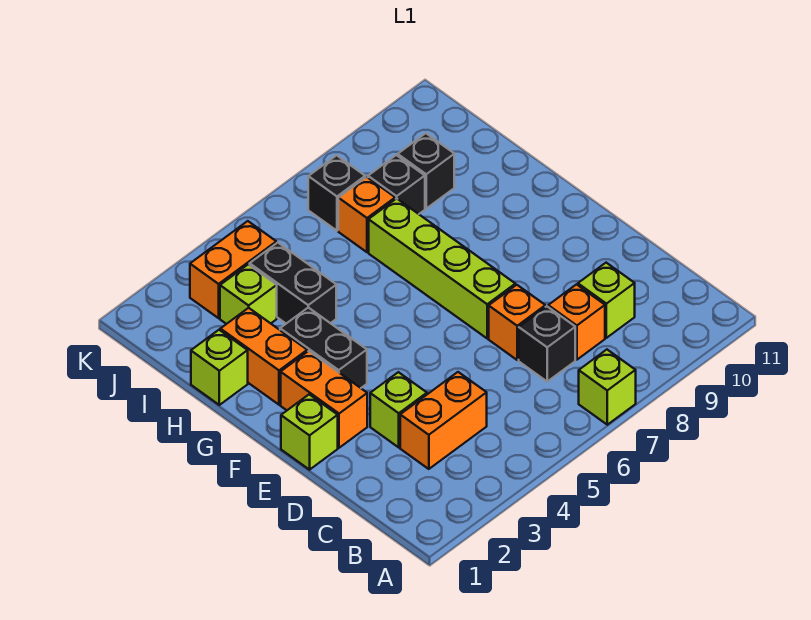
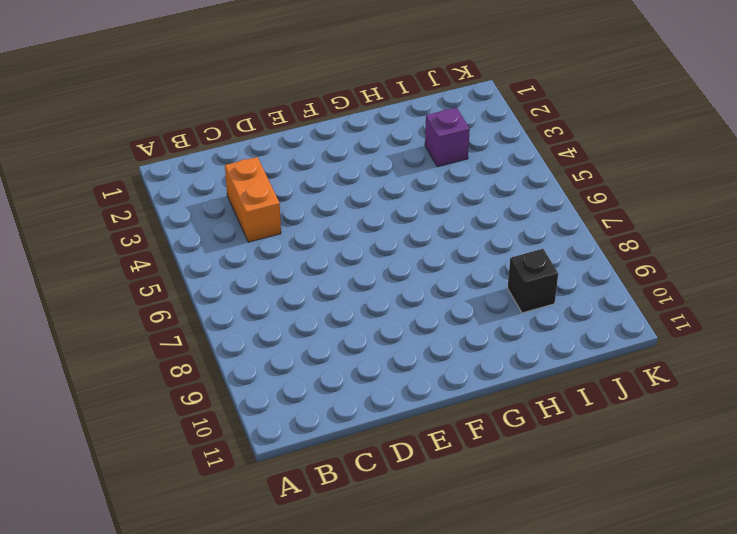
purple 1x1 brick [425,108,470,167] -> lime 1x1 brick [220,264,277,324]
none -> lime 1x1 brick [579,350,636,425]
none -> black 1x1 brick [519,306,575,381]
none -> orange 1x1 brick [548,285,605,360]

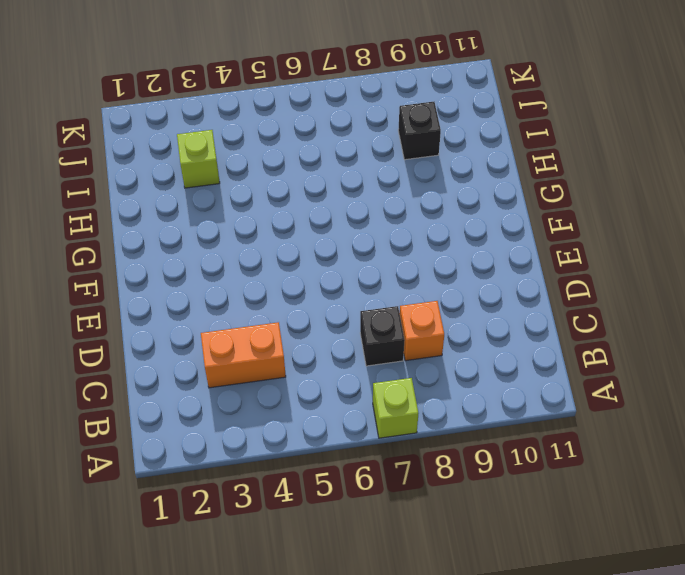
none -> lime 1x1 brick [578,263,635,338]
none -> lime 1x1 brick [370,372,427,447]
none -> orange 1x1 brick [489,285,545,360]

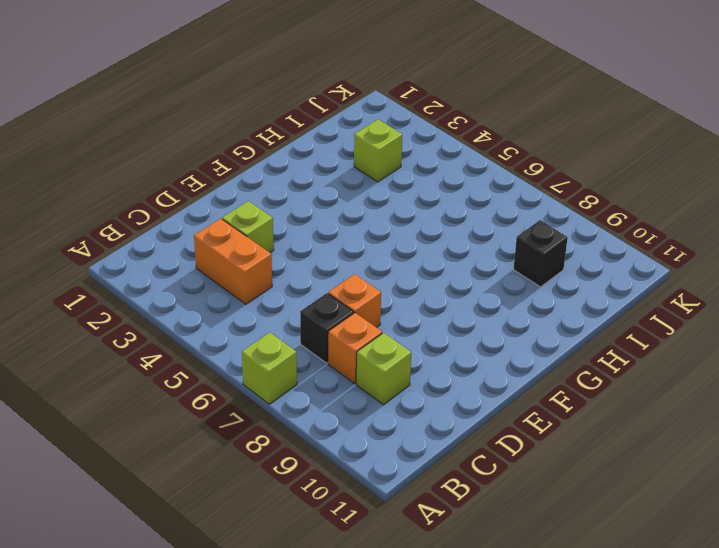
none -> lime 1x1 brick [281,394,338,470]
none -> orange 1x2 brick [281,351,367,448]
none -> lime 1x4 brick [369,199,515,338]

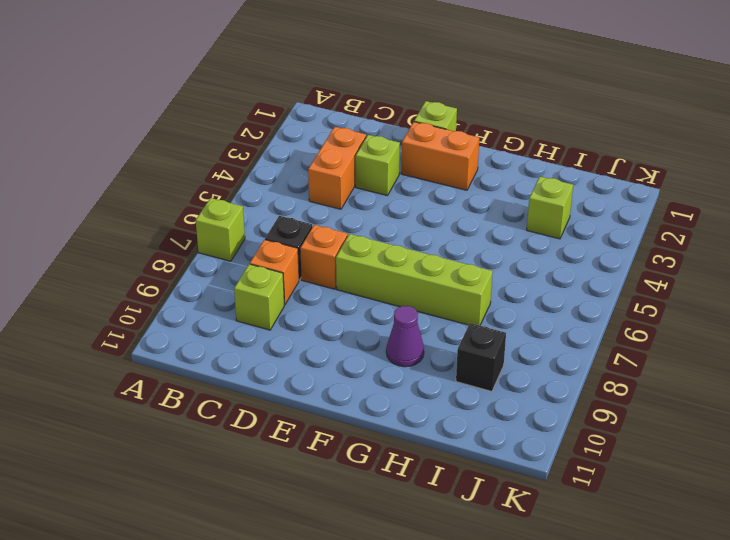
purple 1x1 cone [386,306,424,367] -> none
none -> black 1x2 brick [280,308,367,388]
none -> orange 1x2 brick [220,308,307,405]
none -> lime 1x1 brick [191,330,248,405]

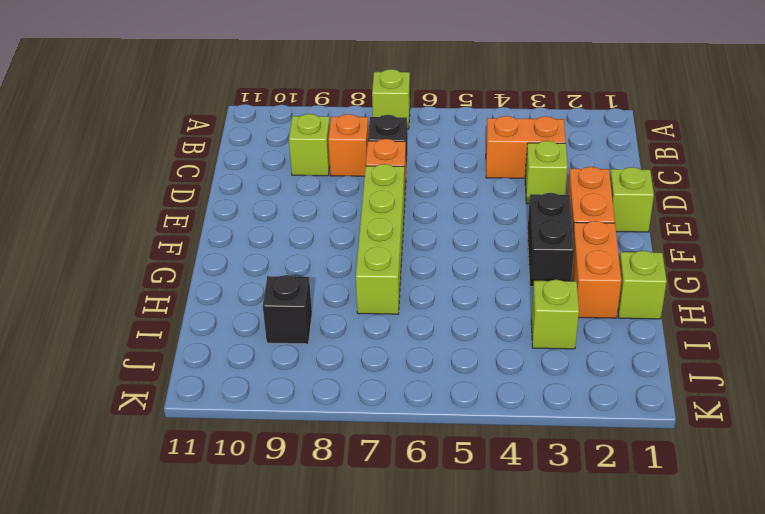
none -> black 1x2 brick [250,243,336,323]
none -> orange 1x1 brick [338,177,395,252]
none -> black 1x1 brick [368,155,425,214]

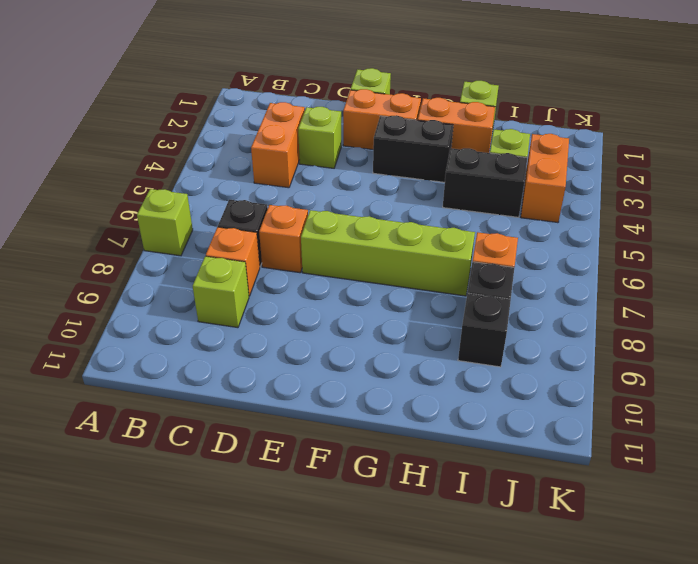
none -> black 1x1 brick [308,155,365,231]

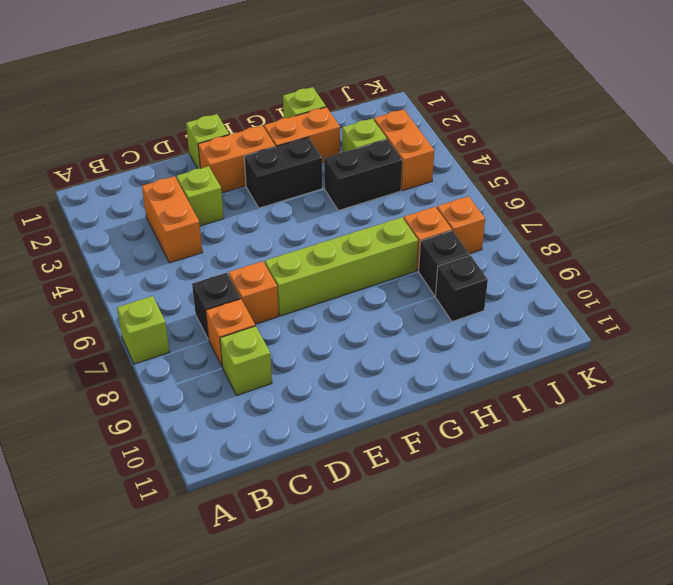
orange 1x1 brick [437,196,485,254] -> black 1x1 brick [308,155,365,231]

